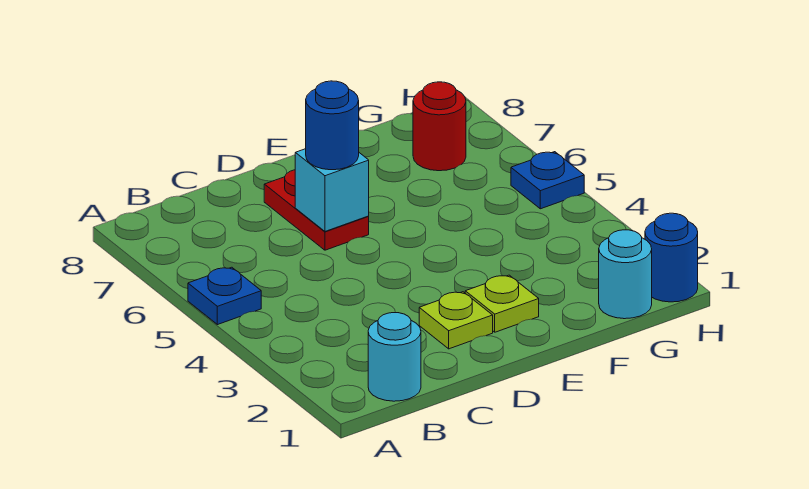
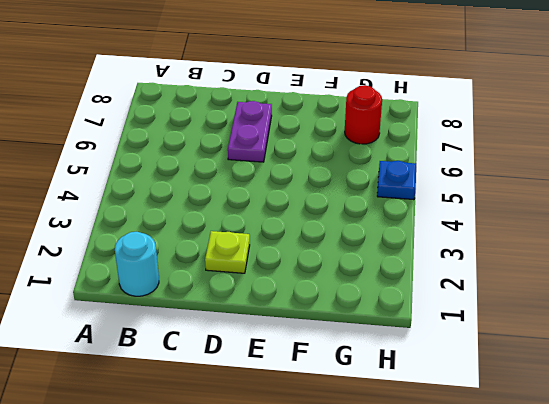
purple 1x2 plate [228,101,272,162] -> red 1x2 plate [264,170,369,250]
none -> blue 1x1 plate [188,267,261,325]
none -> lime 1x1 plate [465,275,539,332]

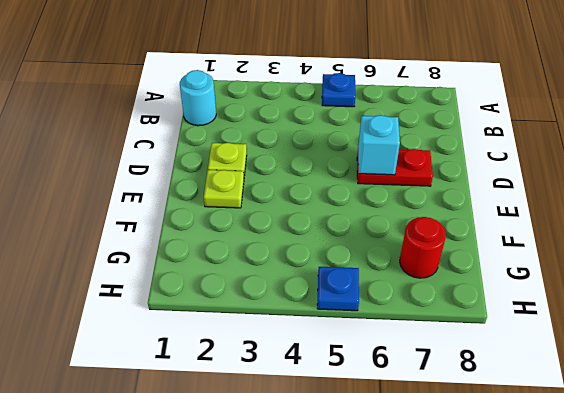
none -> cyan 1x1 round brick [599,230,652,319]
none -> blue 1x1 round brick [645,213,698,302]

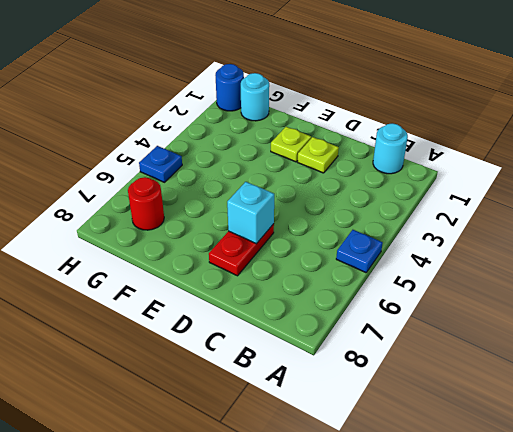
none -> blue 1x1 round brick [306,81,359,170]

